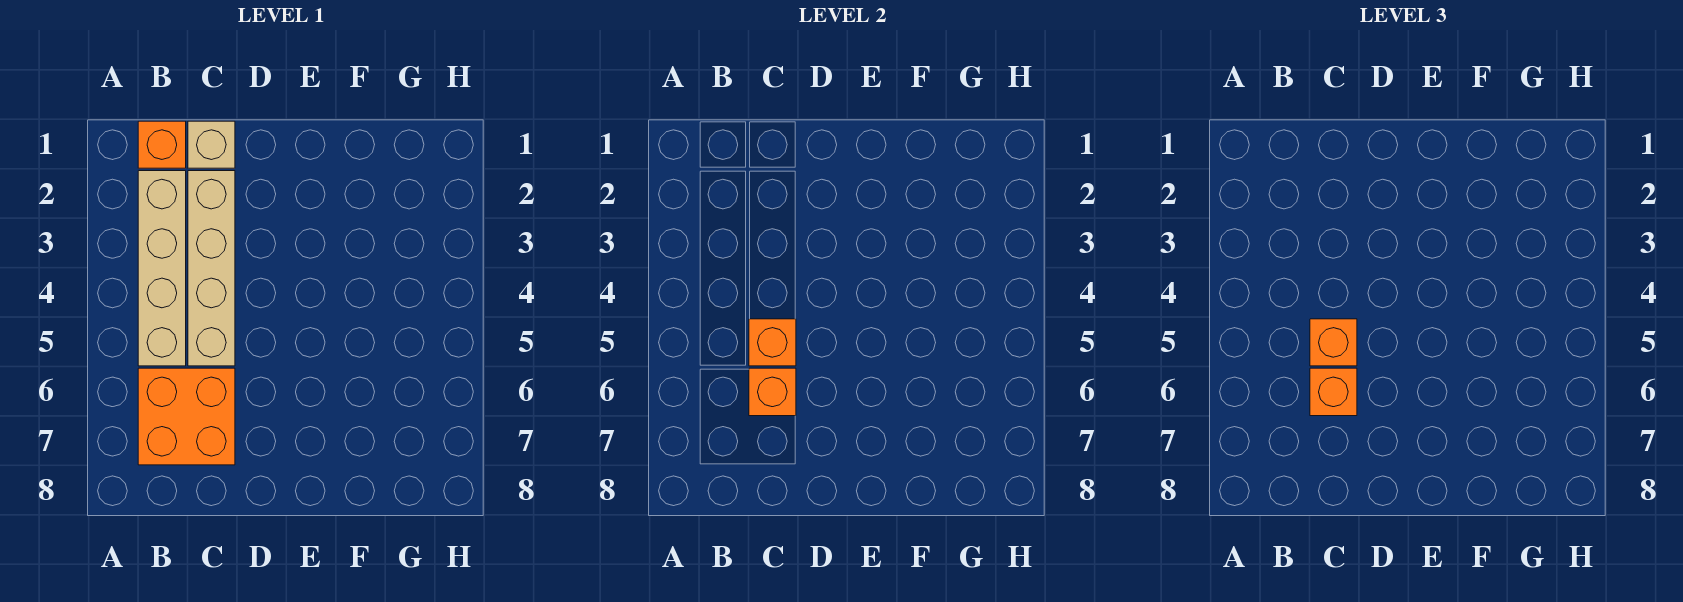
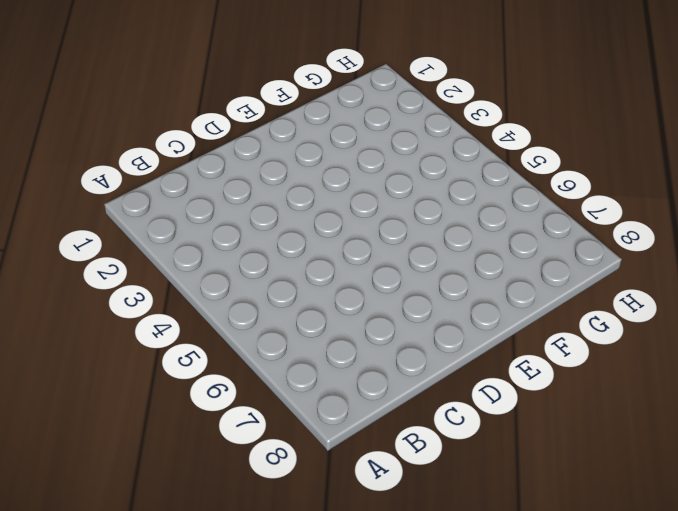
none -> orange 1x1 brick [138,121,186,168]
none -> tan 1x4 brick [138,171,186,366]

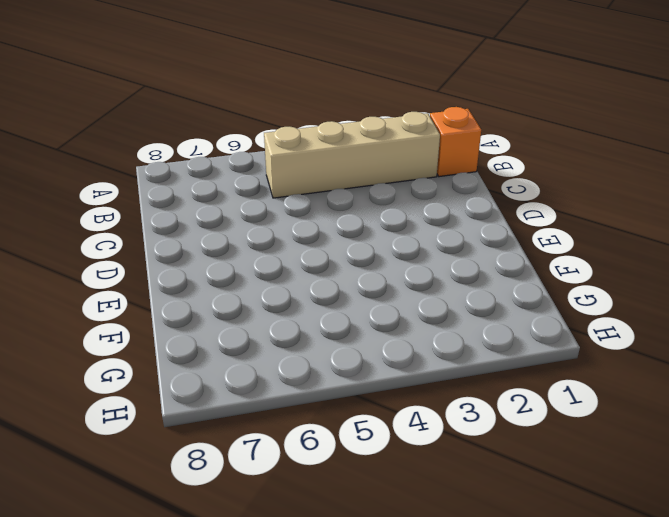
none -> orange 2x2 brick [138,368,235,465]
none -> tan 1x1 brick [188,121,235,168]

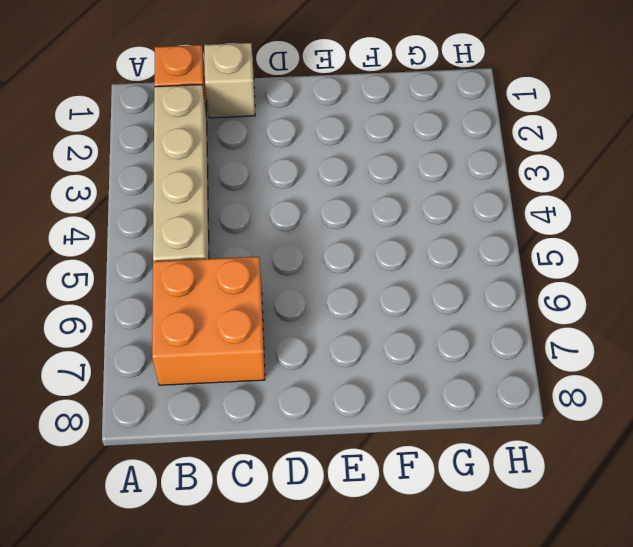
none -> tan 1x4 brick [188,171,235,366]
none -> orange 1x1 brick [749,319,796,366]

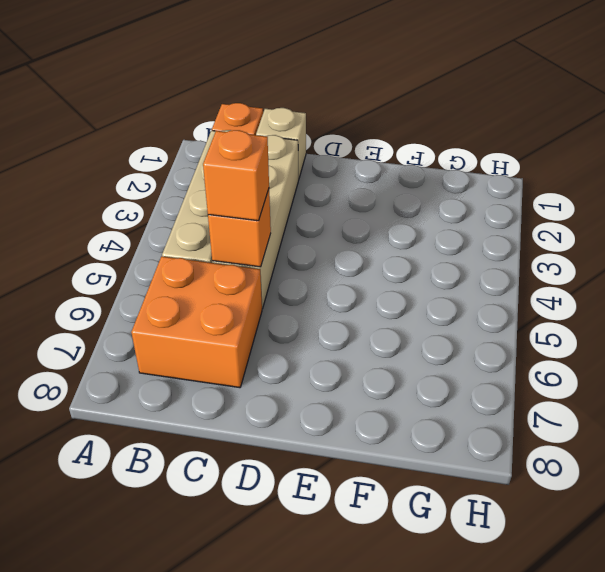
none -> orange 1x1 brick [749,368,796,416]
none -> orange 1x1 brick [1310,368,1357,416]

